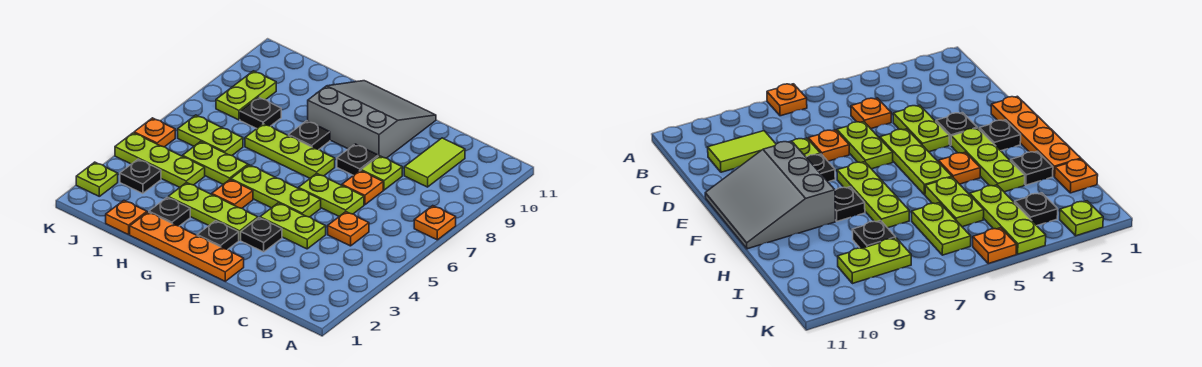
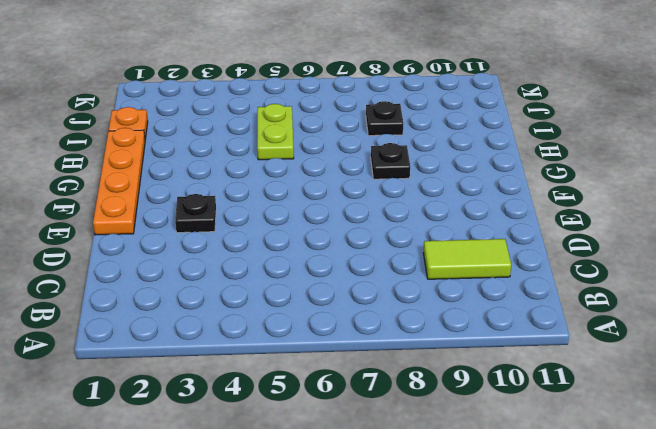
none -> orange 1x1 plate [414,206,456,240]
none -> orange 1x1 plate [328,212,369,246]
none -> lime 1x2 plate [260,203,326,249]

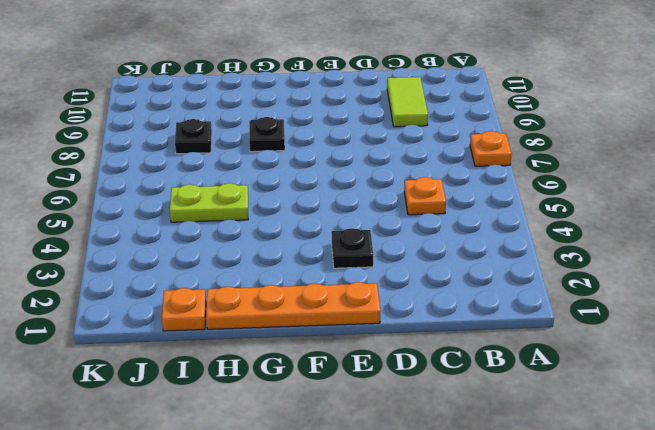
none -> lime 1x2 plate [260,203,326,249]
none -> lime 1x2 plate [298,174,364,216]
none -> orange 1x1 plate [342,171,383,205]

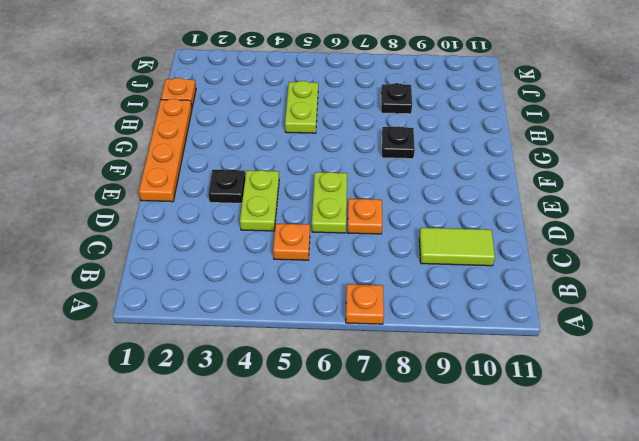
none -> lime 1x1 plate [361,156,402,190]
none -> lime 1x3 plate [231,165,321,217]
none -> black 1x1 plate [337,144,378,175]

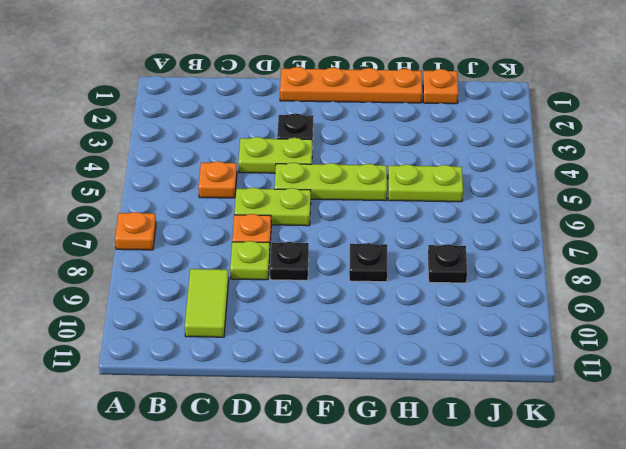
none -> grey 3x3 slope [308,81,436,158]
none -> black 1x1 plate [197,221,239,250]
none -> lime 1x3 plate [168,182,258,240]

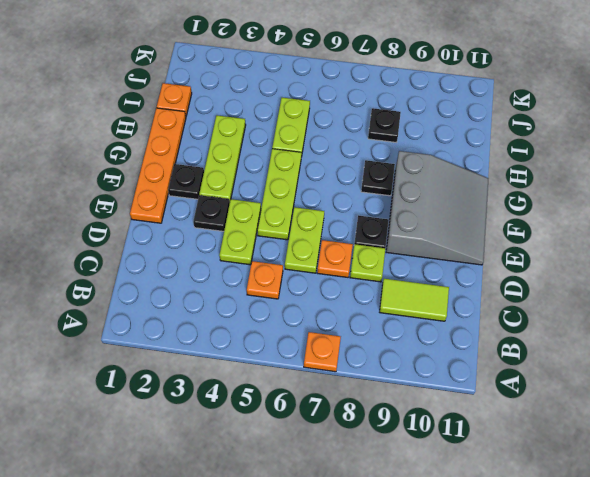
none -> lime 1x3 plate [245,124,335,178]
none -> orange 1x1 plate [212,180,253,208]
none -> black 1x1 plate [149,197,190,226]

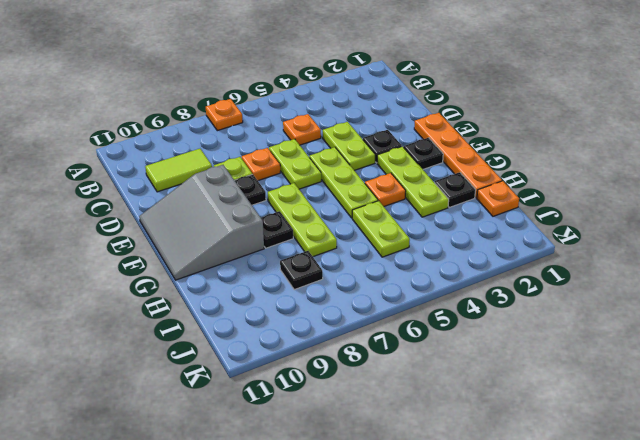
none -> lime 1x3 plate [115,133,205,188]
none -> lime 1x2 plate [178,115,243,156]
none -> black 1x1 plate [120,159,161,194]

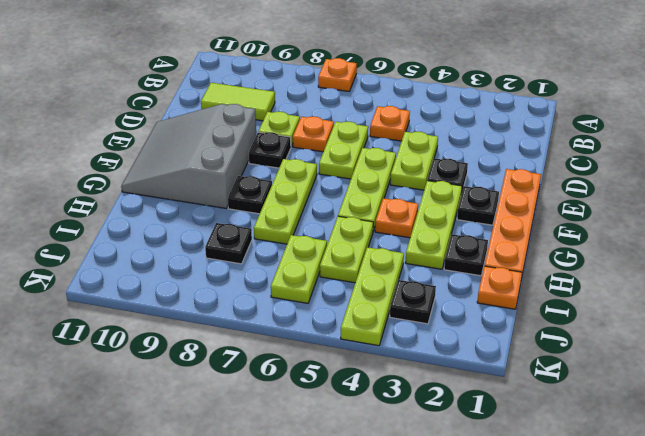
none -> lime 1x2 plate [216,71,276,120]
none -> lime 1x1 plate [76,162,118,196]
none -> orange 1x1 plate [134,118,175,147]

